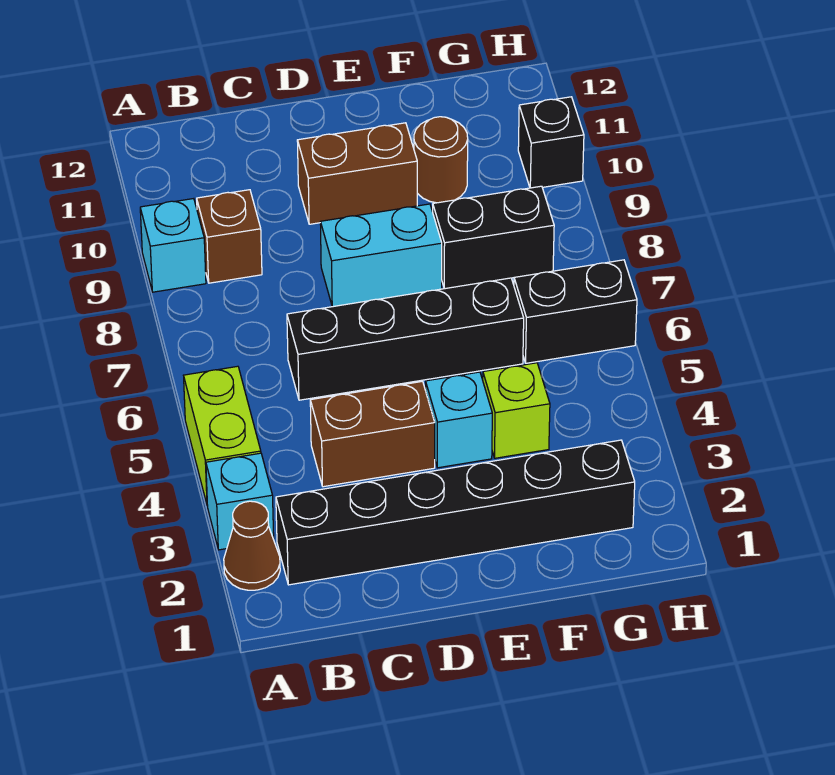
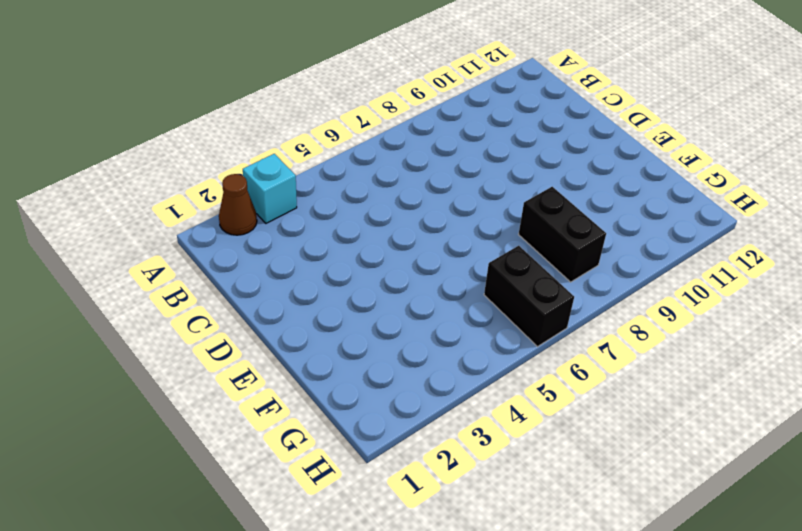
none -> lime 1x2 brick [183,366,261,506]
none -> cyan 1x1 brick [140,199,206,292]
none -> black 1x6 brick [276,440,635,585]

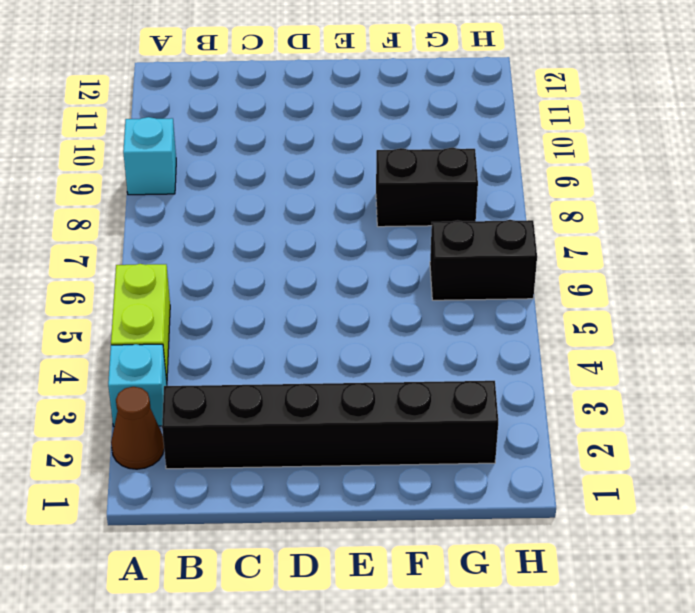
none -> brown 1x1 brick [197,190,262,283]
none -> brown 1x2 brick [310,381,435,487]
none -> black 1x4 brick [287,278,524,400]

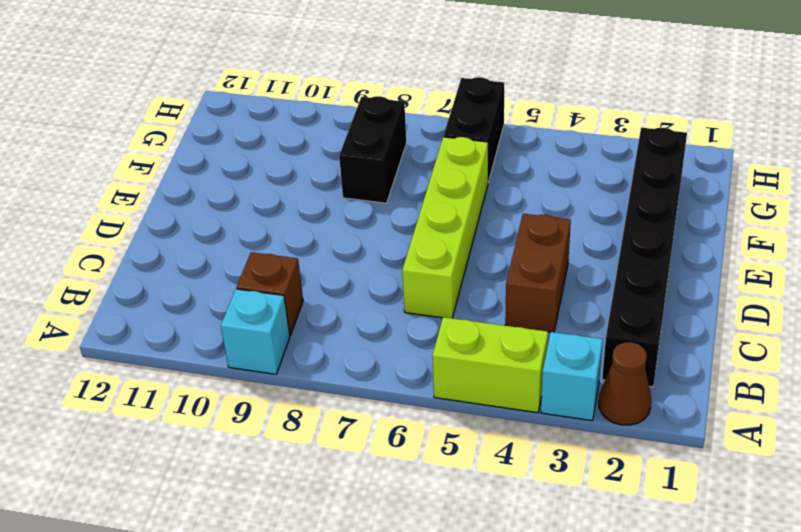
lime 1x4 brick [402,137,488,318] -> black 1x4 brick [287,278,524,400]
none -> cyan 1x2 brick [320,204,442,307]
none -> brown 1x2 brick [297,123,417,224]
none -> cyan 1x1 brick [426,372,492,468]

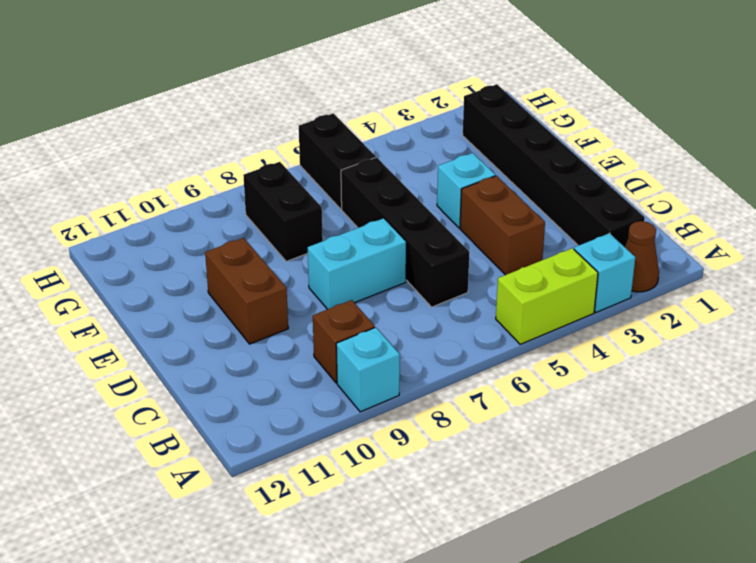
cyan 1x2 brick [308,218,406,309] -> cyan 1x2 brick turned to [320,204,442,307]
none -> lime 1x1 brick [483,363,550,458]
none -> brown 1x1 round brick [414,117,468,203]
none -> black 1x1 brick [518,97,584,188]

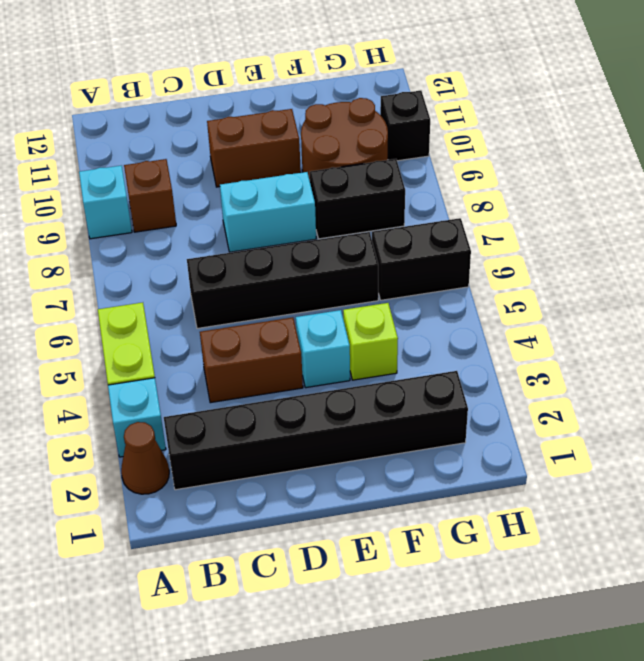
brown 2x2 round brick [301,98,388,180] -> brown 1x1 round brick [414,117,468,203]

